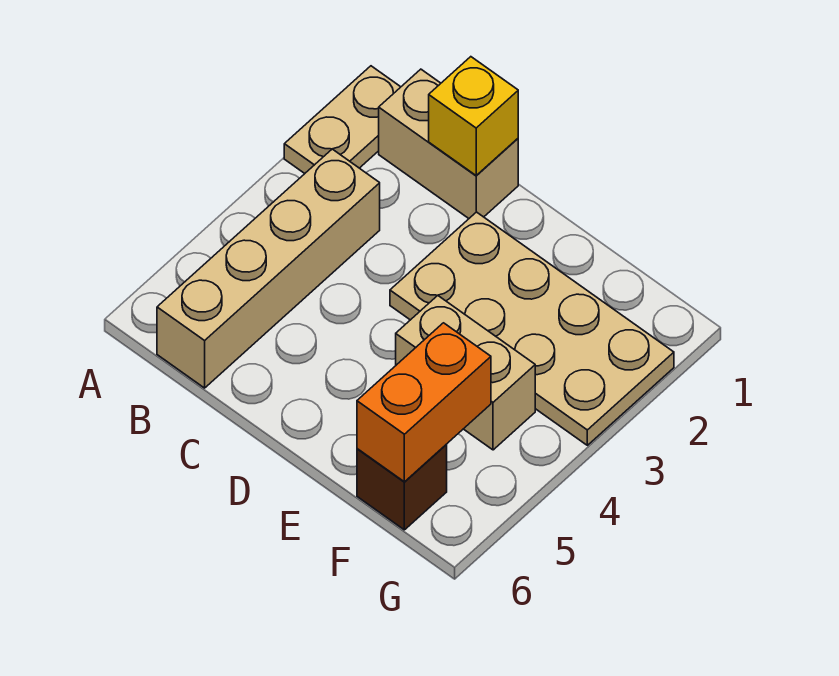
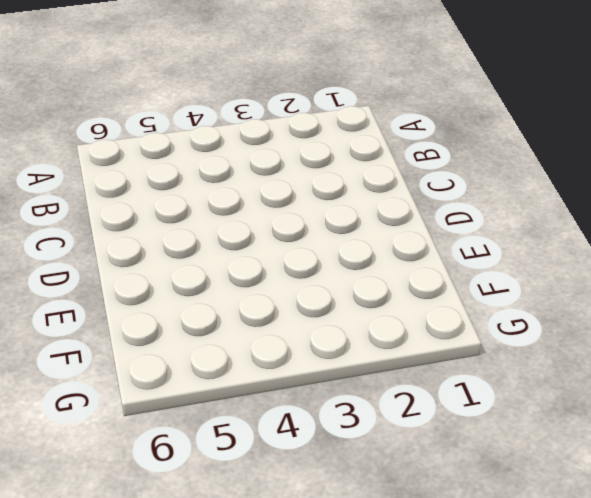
none -> tan 1x2 plate [284,66,400,173]
none -> tan 1x2 brick [379,69,518,218]

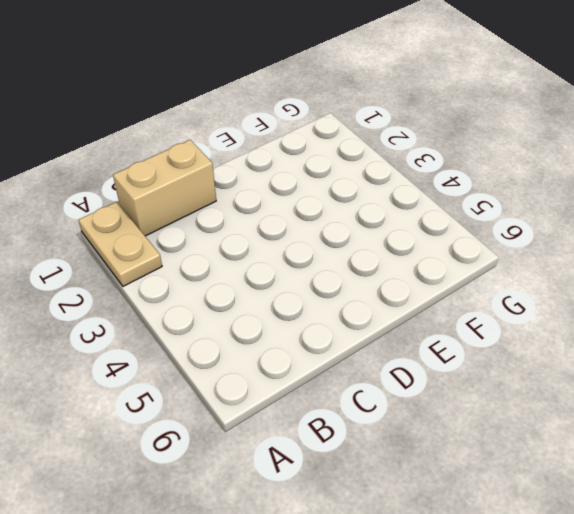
none -> tan 1x4 brick [157,149,380,388]
none -> tan 2x4 plate [390,212,674,445]

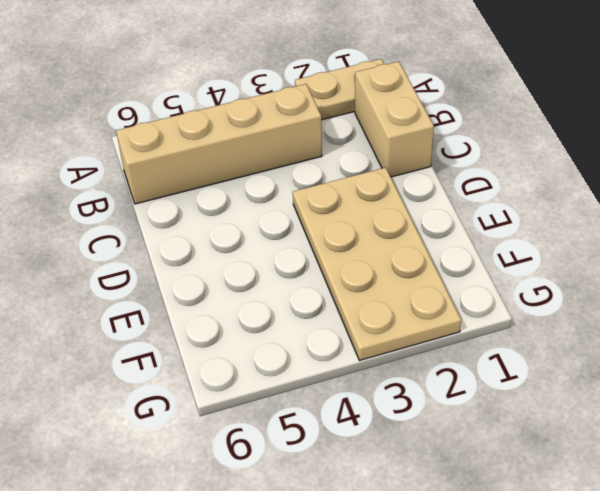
none -> tan 1x2 brick [396,296,535,450]
none -> brown 1x1 brick [357,445,447,530]

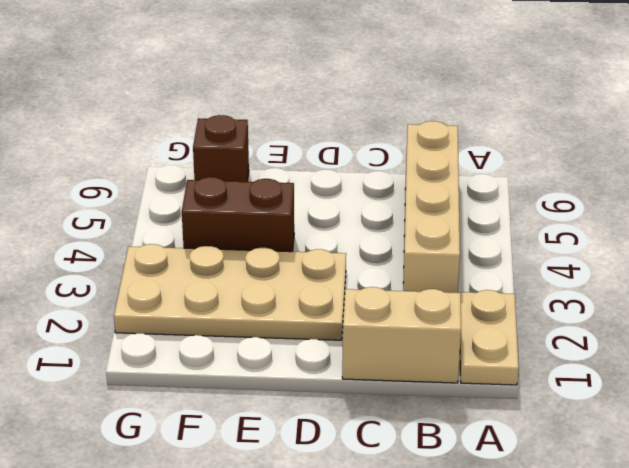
brown 1x2 brick [182,177,294,252] -> tan 1x2 brick [396,296,535,450]
none -> yellow 1x1 brick [429,57,518,176]
none -> orange 1x2 brick [357,323,491,482]

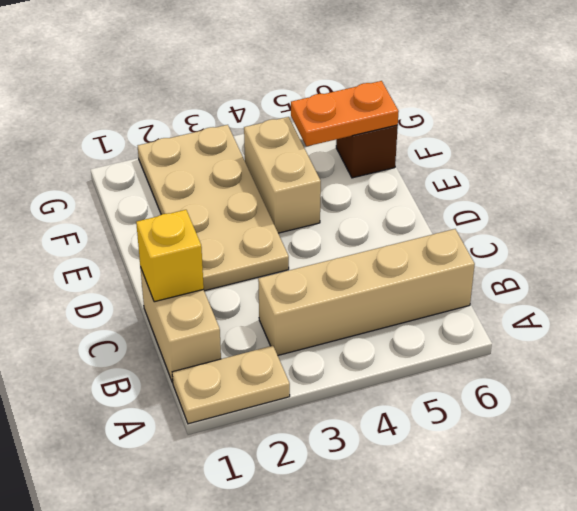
orange 1x2 plate [291,81,399,146] -> orange 1x2 brick [357,323,491,482]

